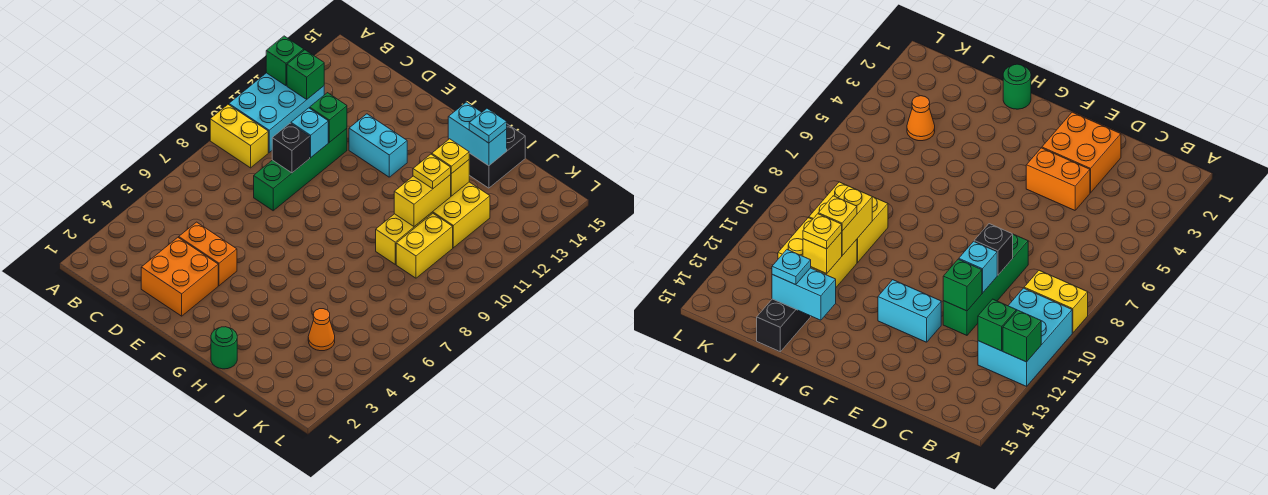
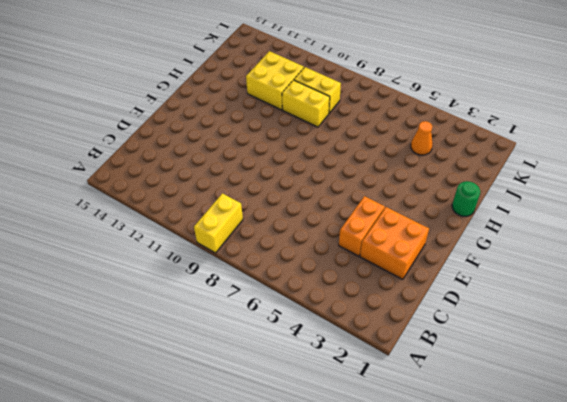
none -> cyan 2x3 brick [229,73,324,152]
none -> green 1x4 brick [254,129,347,211]
none -> cyan 1x2 brick [349,114,407,177]

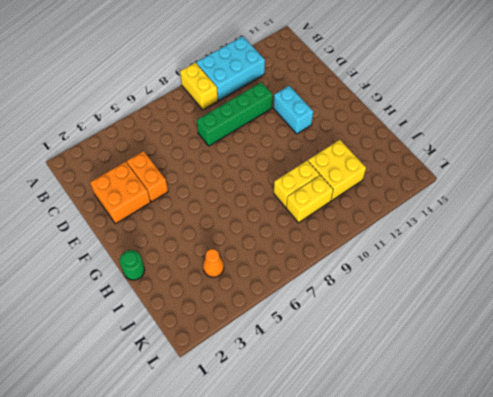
none -> black 1x2 brick [469,124,525,188]
none -> green 1x1 brick [266,36,304,86]
none -> green 1x1 brick [287,50,324,100]

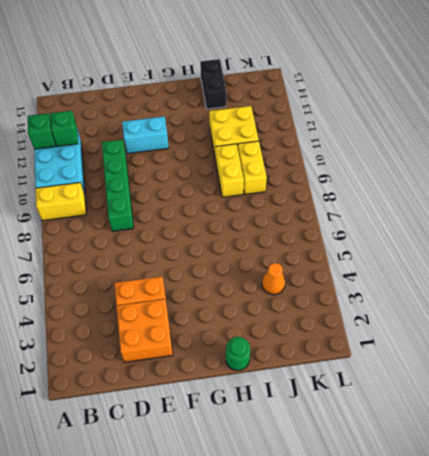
none -> black 1x1 brick [272,123,310,173]
none -> cyan 1x1 brick [291,108,328,158]
none -> green 1x1 brick [310,93,347,142]

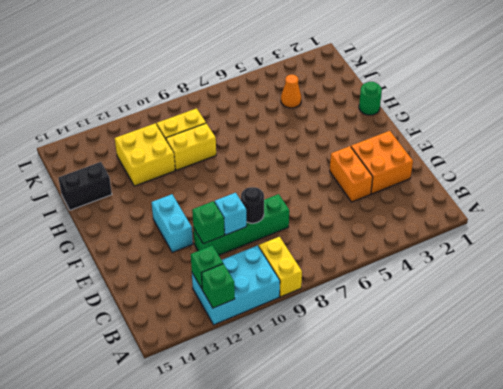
black 1x1 round brick [241,187,264,223] -> black 1x1 brick [272,123,310,173]
none -> cyan 1x2 brick [448,102,507,166]
none -> yellow 1x2 brick [394,175,451,227]
none -> yellow 1x1 brick [451,160,469,196]

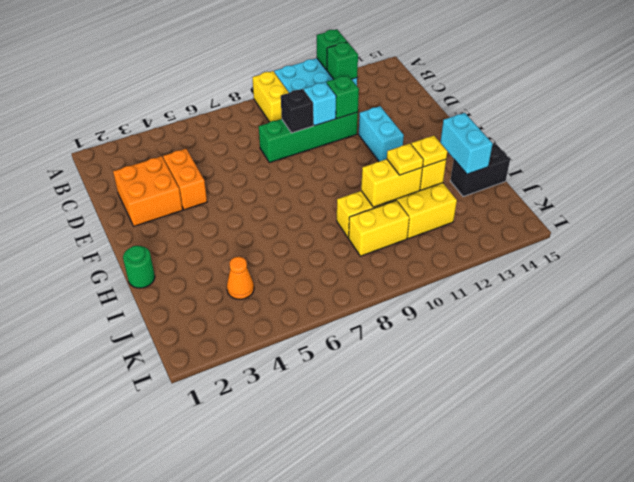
none -> cyan 1x1 plate [469,109,507,143]

